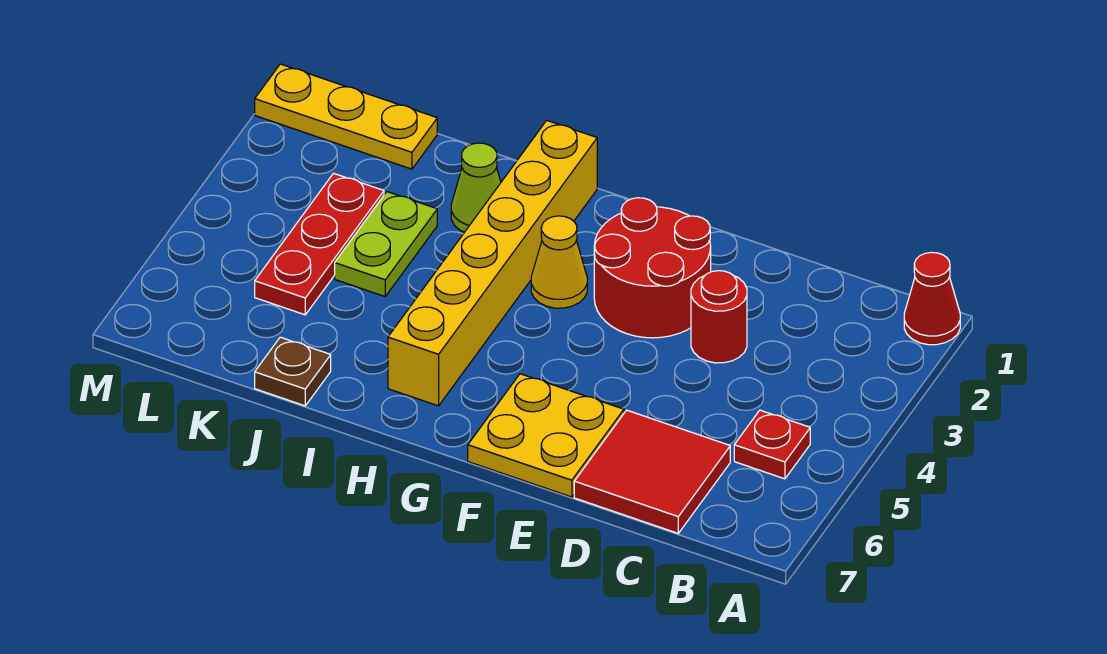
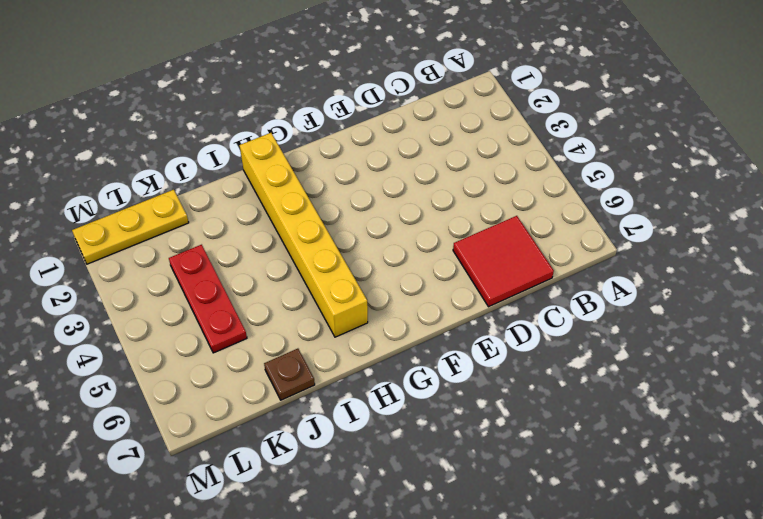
none -> red 1x1 cone [904,252,960,345]
none -> red 1x1 plate [734,410,810,479]
none -> red 1x1 round brick [691,271,747,363]

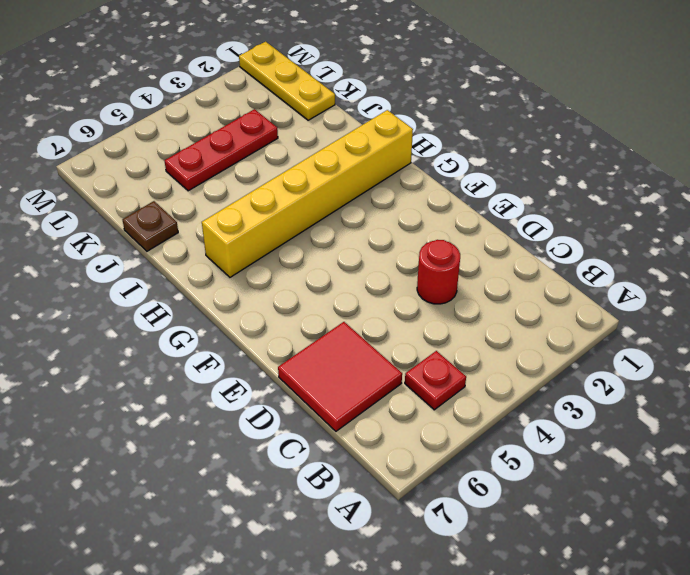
none -> red 1x1 cone [904,252,960,345]
none -> red 2x2 round brick [594,198,711,338]
none -> yellow 2x2 plate [468,374,624,497]

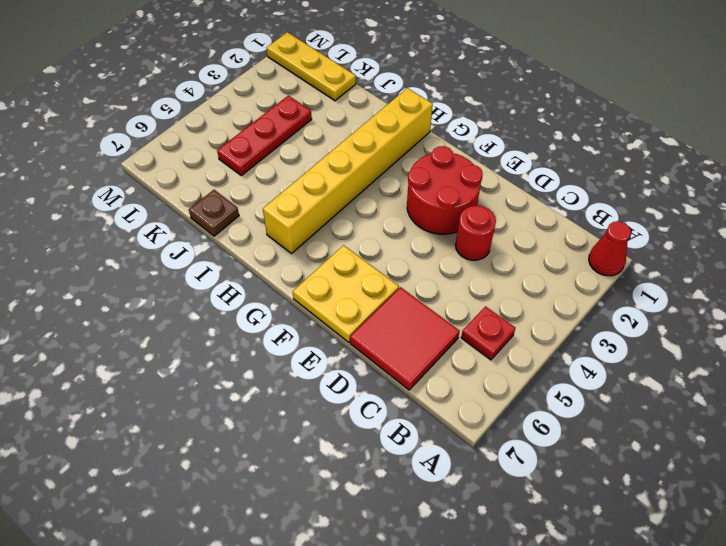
none -> yellow 1x1 cone [531,216,587,308]
none -> lime 1x1 cone [451,143,501,232]
none -> lime 1x2 plate [335,192,437,296]

